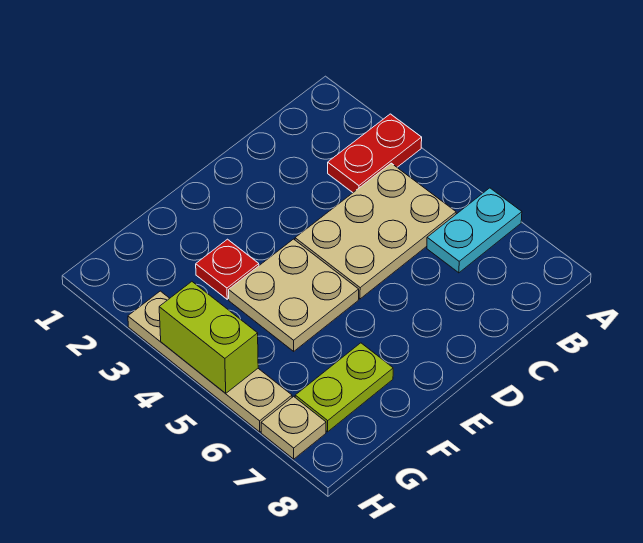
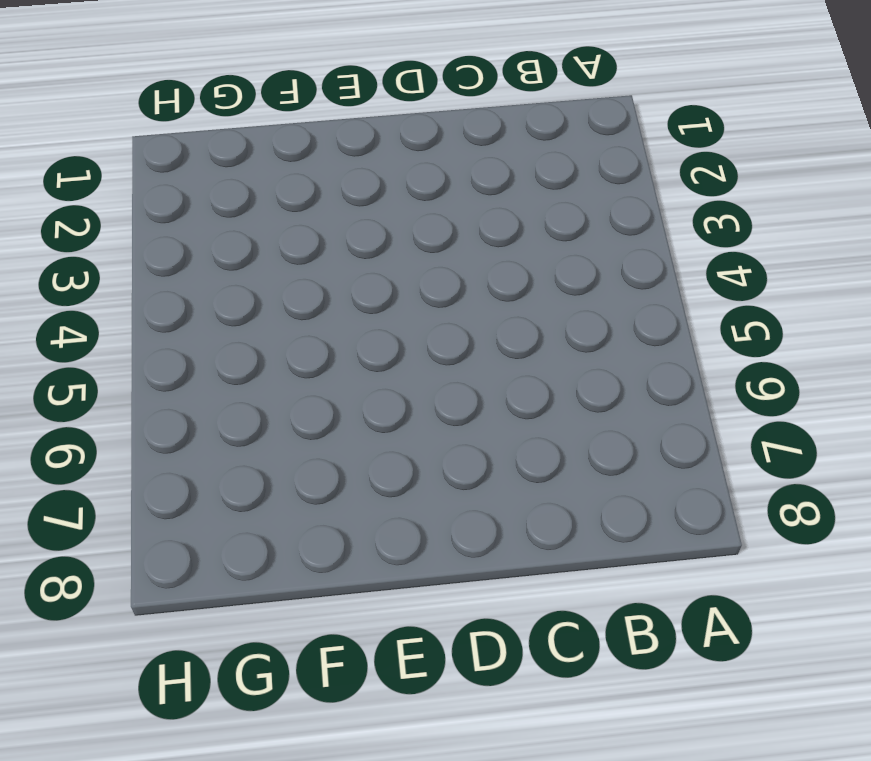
none -> red 1x2 plate [328,114,422,192]
none -> cyan 1x2 plate [427,188,522,273]

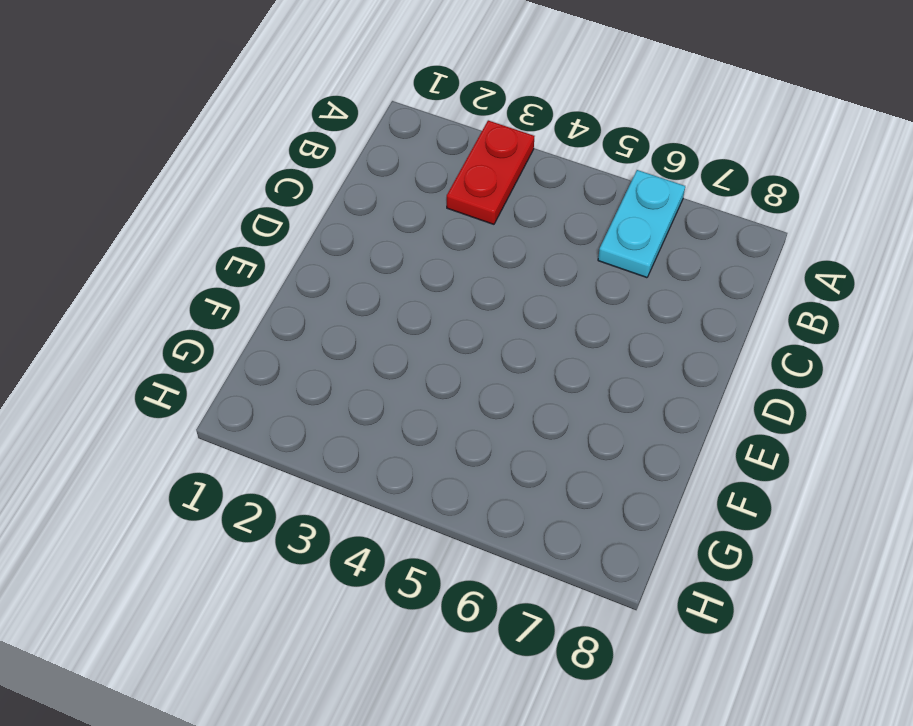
none -> tan 2x3 plate [295,163,456,299]
none -> tan 2x2 plate [229,239,359,351]

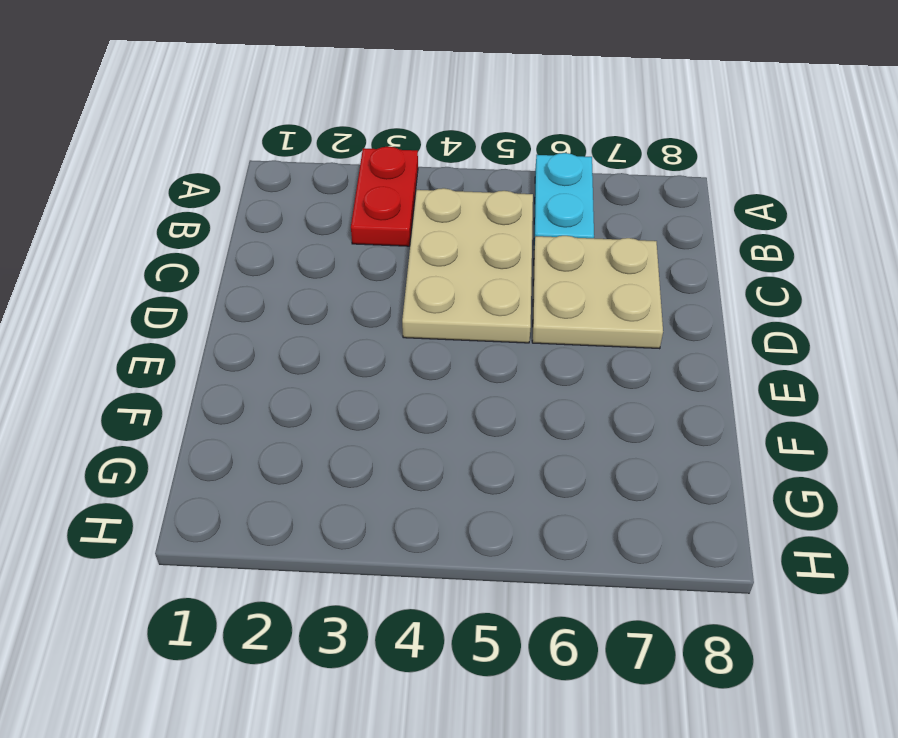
tan 2x2 plate [532,236,663,349] -> tan 2x2 plate moved to [229,239,359,351]
none -> red 1x1 plate [196,239,259,299]
none -> lime 1x2 plate [295,343,393,432]

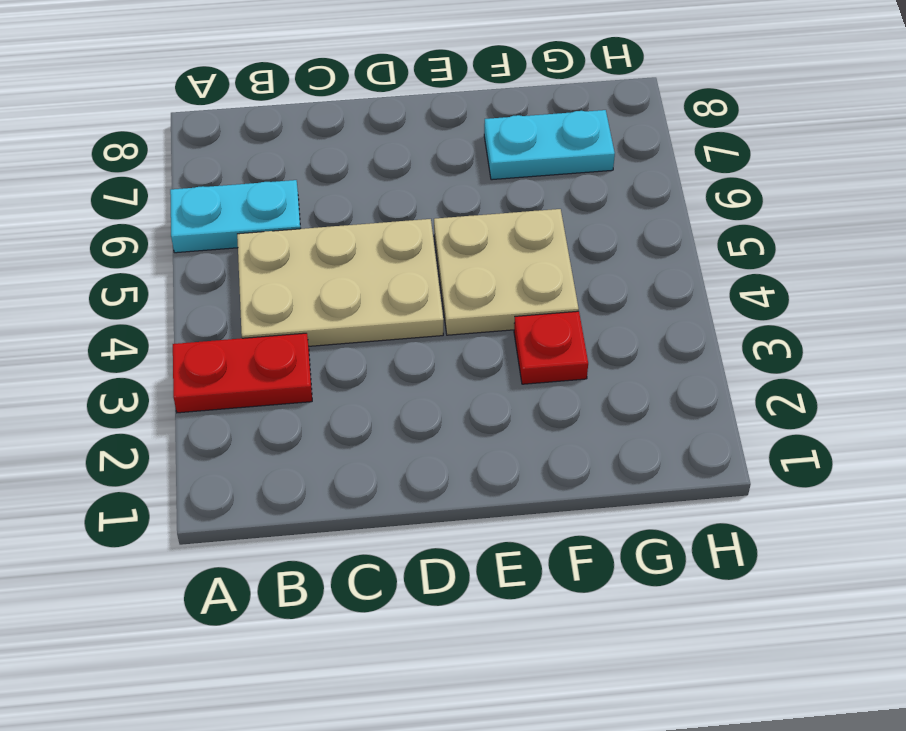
cyan 1x2 plate [484,110,615,180] -> lime 1x2 plate [295,343,393,432]
none -> tan 1x4 plate [128,291,292,432]
none -> tan 1x1 plate [261,396,326,459]

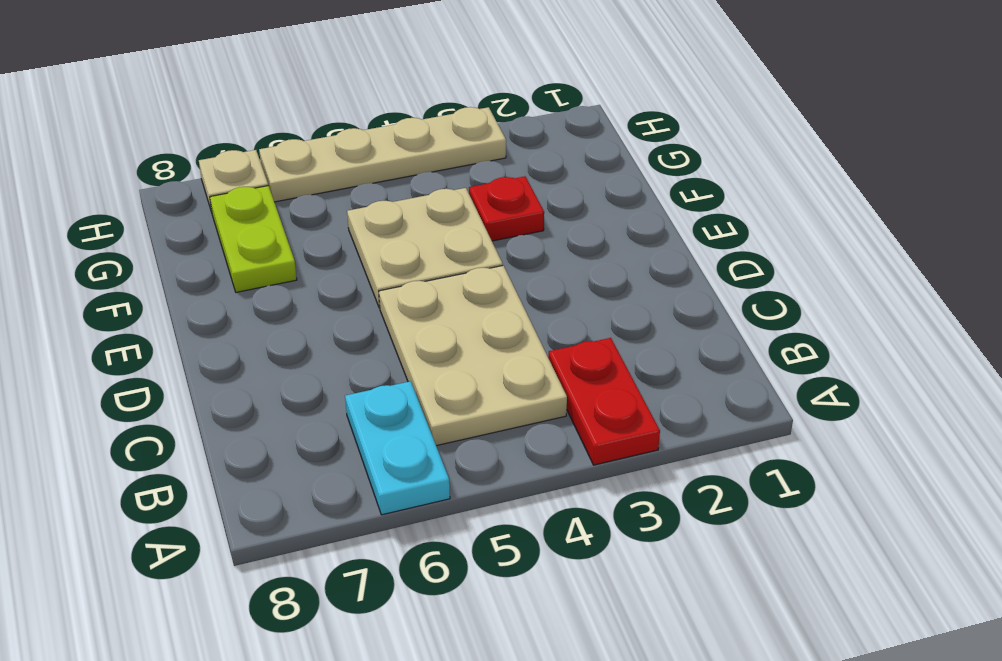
none -> lime 1x2 brick [159,282,258,393]

